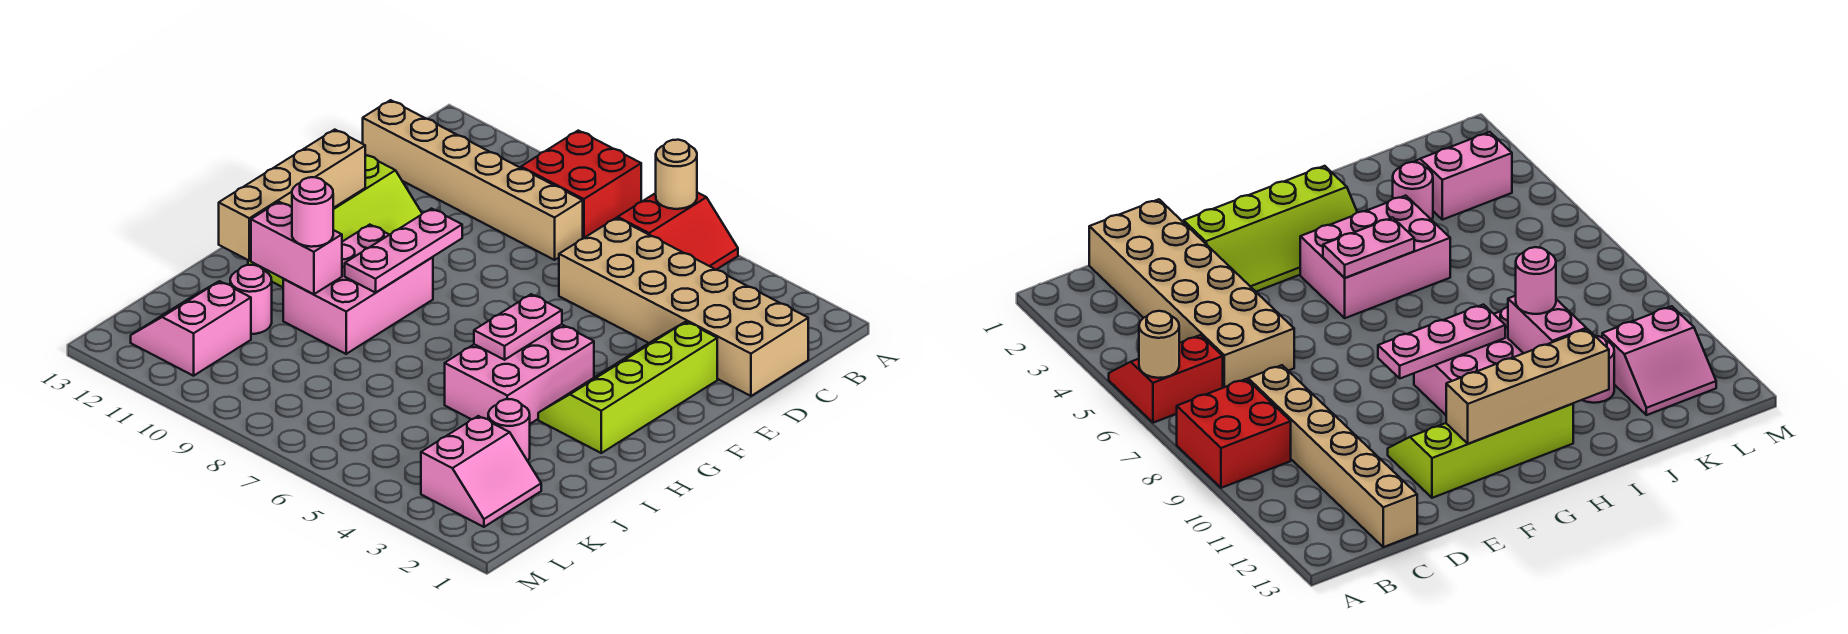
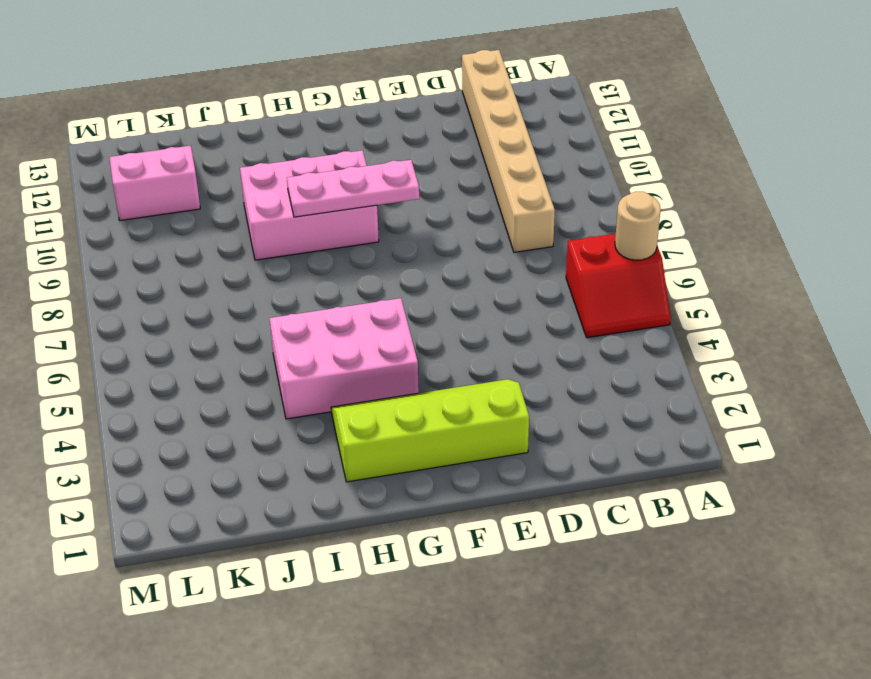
none -> red 2x2 brick [521,131,641,238]
none -> tan 2x6 brick [559,218,808,396]
none -> lime 2x4 slope [248,155,422,287]

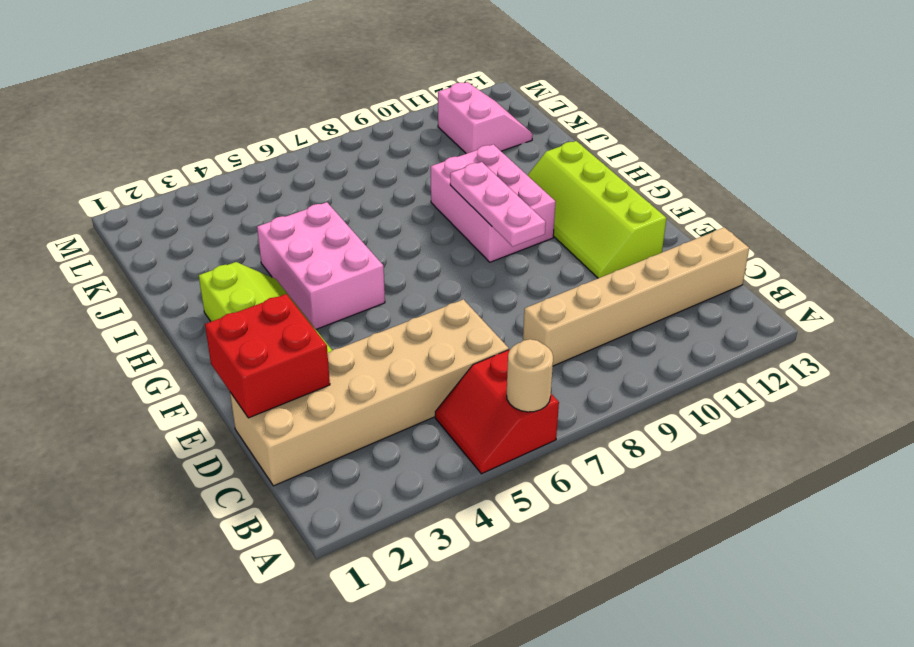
red 2x2 brick [205,294,330,418] -> red 2x2 brick moved to [521,131,641,238]
none -> pink 1x1 round brick [488,399,530,461]
none -> pink 1x1 round brick [230,265,272,334]
none -> pink 2x2 slope [421,416,541,527]

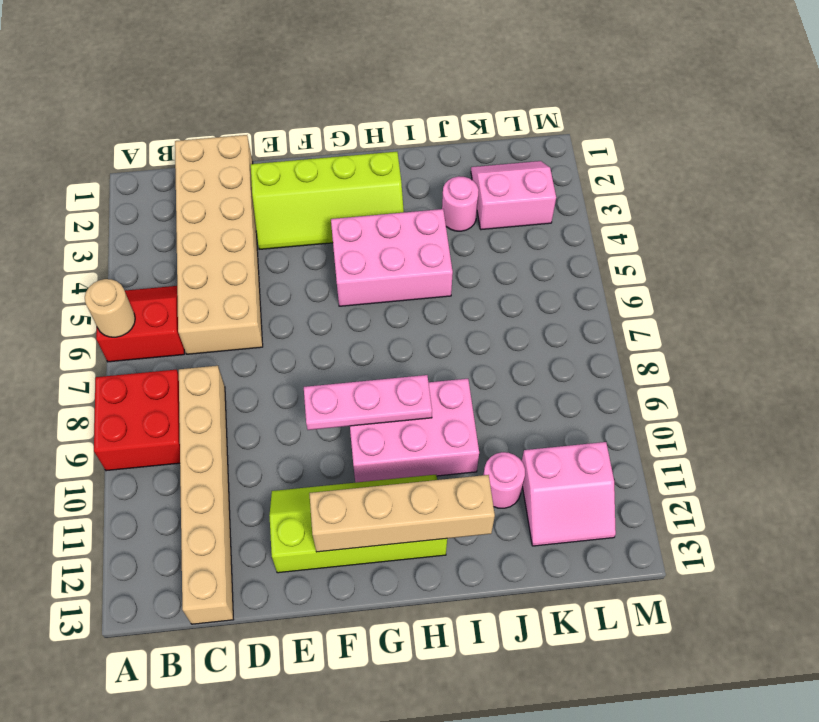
none -> pink 1x2 plate [474,294,562,360]
none -> pink 1x2 brick [251,202,342,294]
none -> pink 1x1 round brick [292,177,333,247]

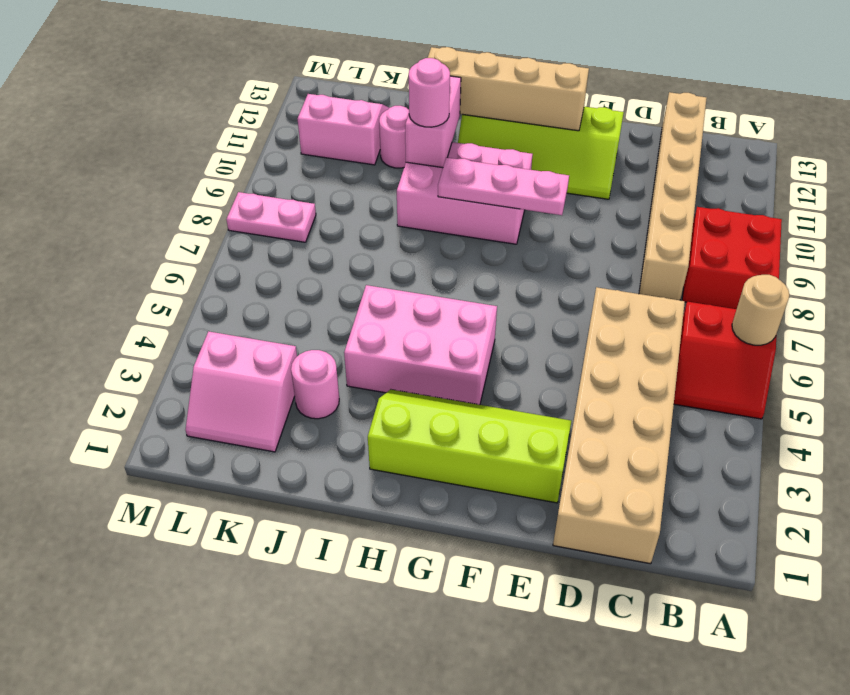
pink 1x2 plate [226,192,316,242] -> pink 1x2 plate moved to [474,294,562,360]

